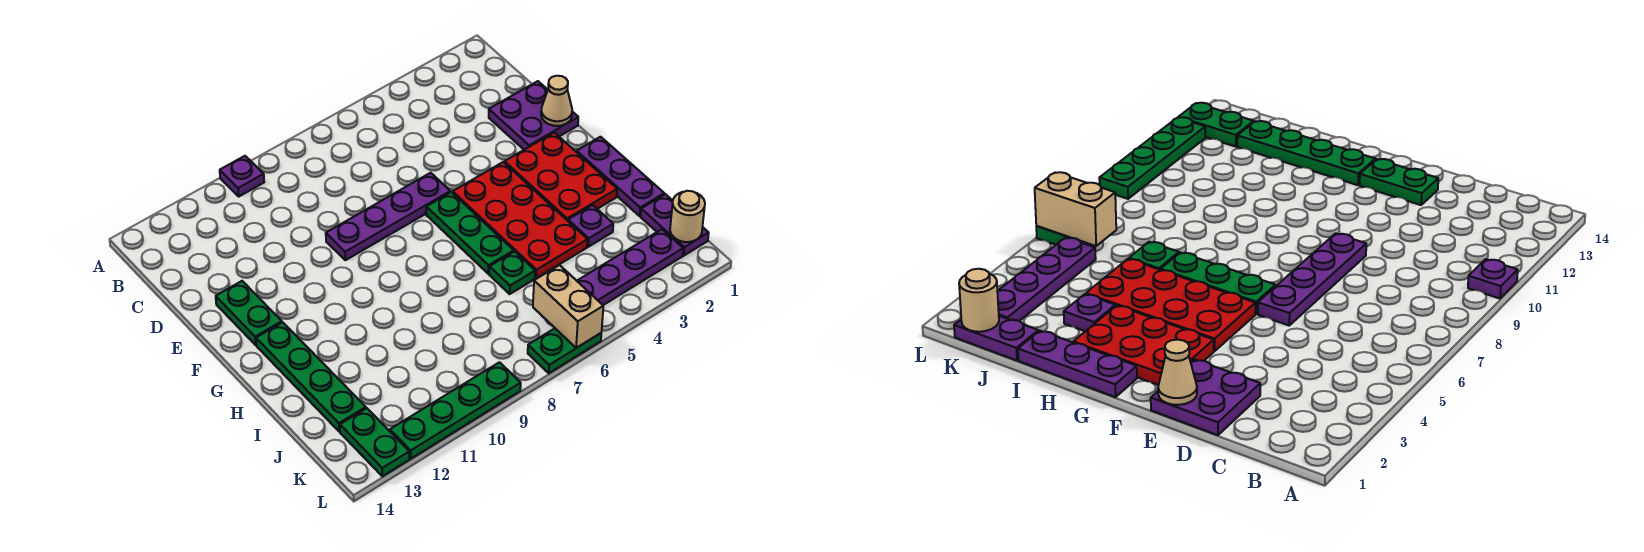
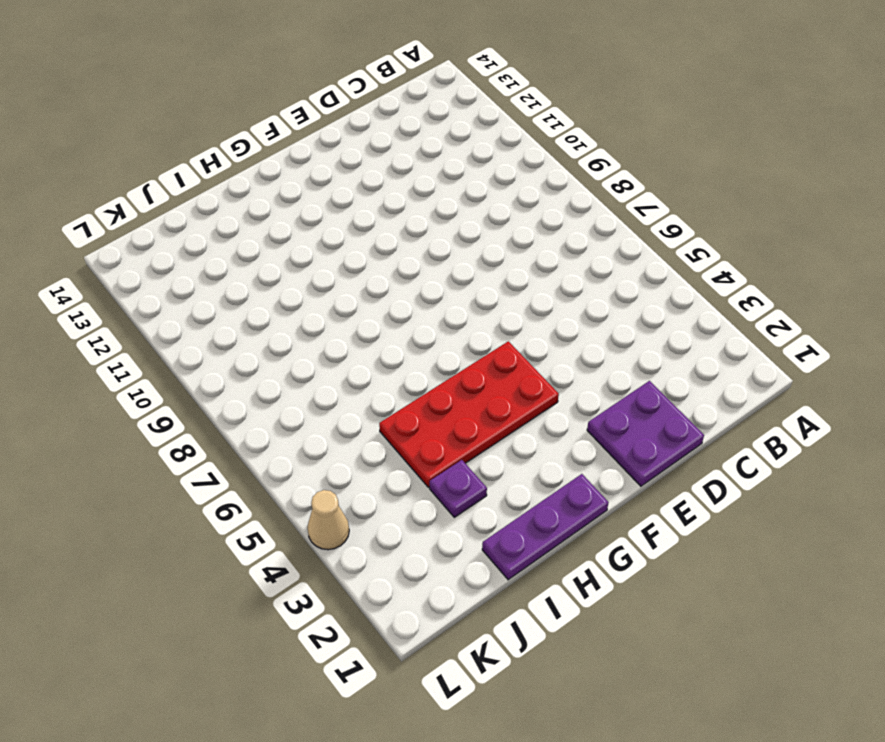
tan 1x1 cone [307,490,349,550] -> tan 1x1 cone moved to [541,76,572,126]
none -> purple 1x1 plate [220,156,264,196]
none -> purple 1x4 plate [326,173,450,260]
none -> green 1x2 plate [216,281,282,345]

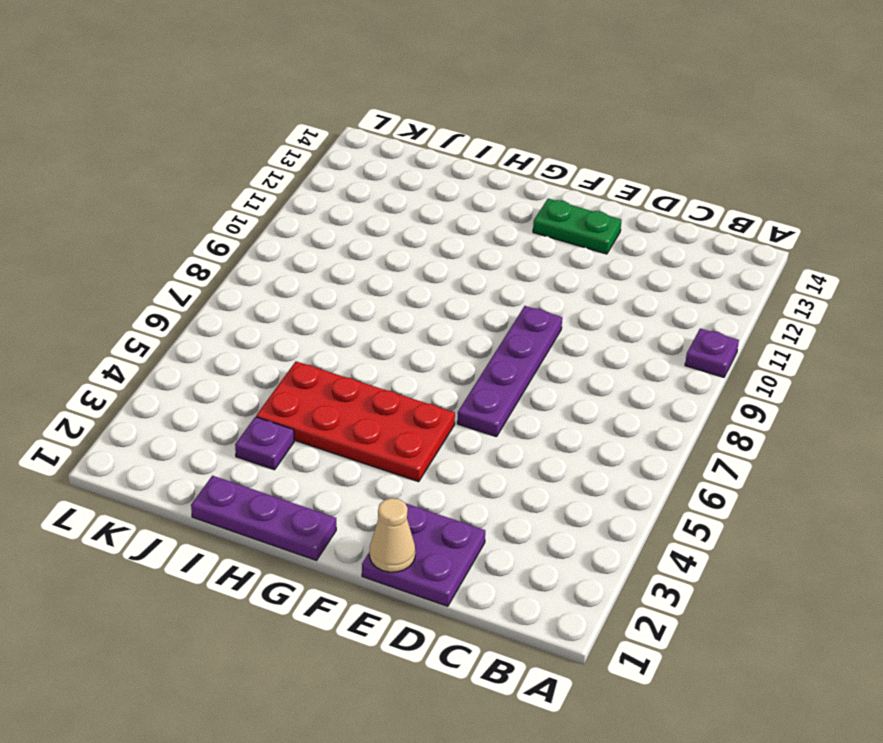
none -> red 2x3 plate [505,133,617,221]
none -> green 1x3 plate [426,192,514,274]
none -> green 1x4 plate [256,322,366,432]

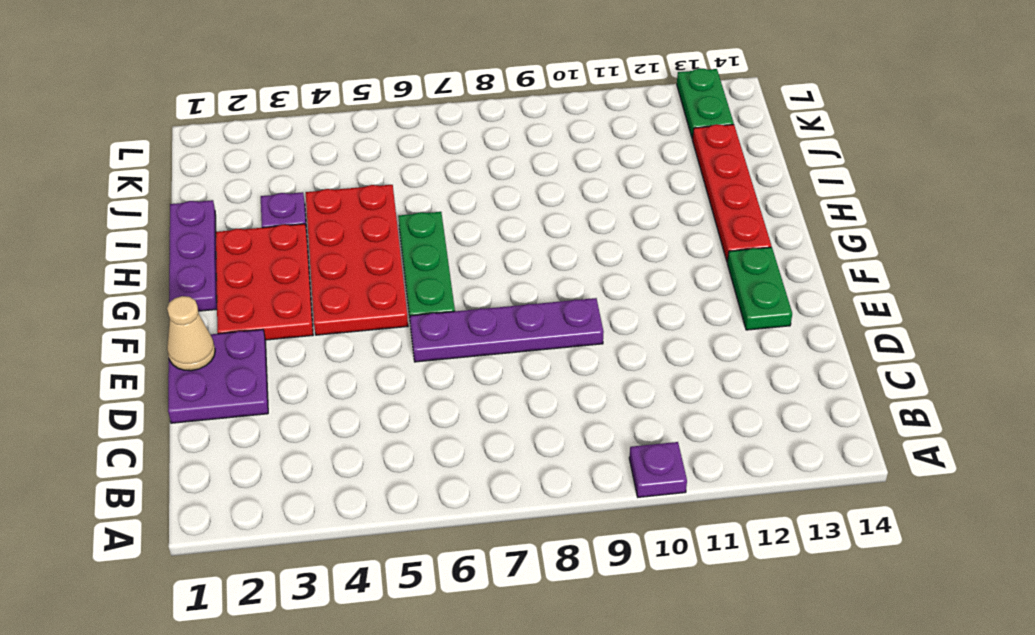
red 1x4 plate [693,124,771,262] -> green 1x4 plate [256,322,366,432]
none -> green 1x1 plate [489,251,535,294]
none -> purple 1x2 plate [641,194,709,256]
none -> purple 1x4 plate [577,229,683,305]

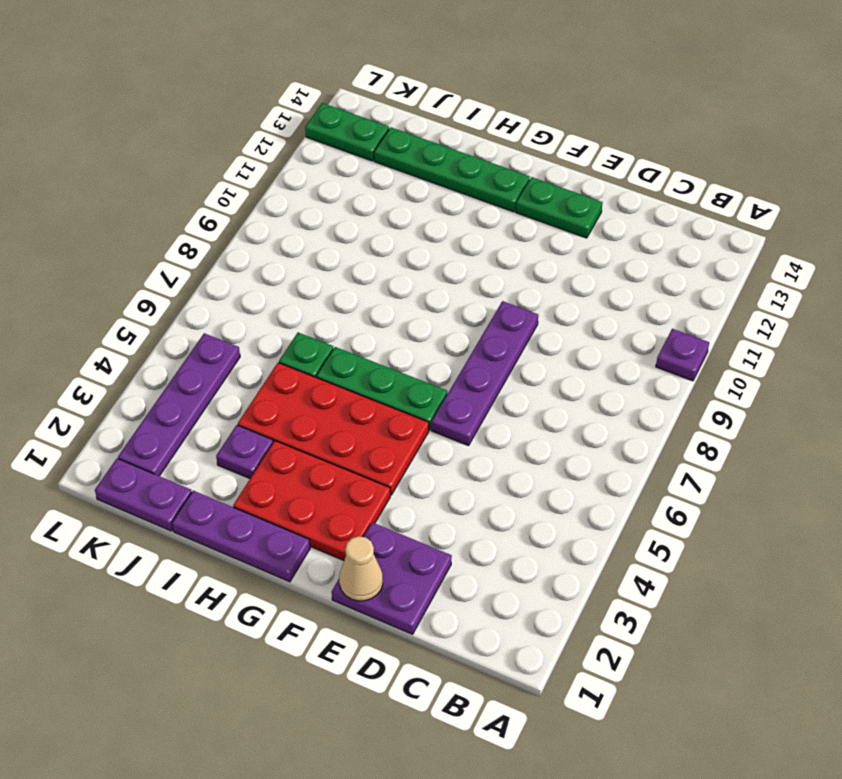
none -> green 1x2 plate [528,329,601,373]
none -> green 1x4 plate [390,362,521,459]
none -> tan 1x1 round brick [670,191,705,242]

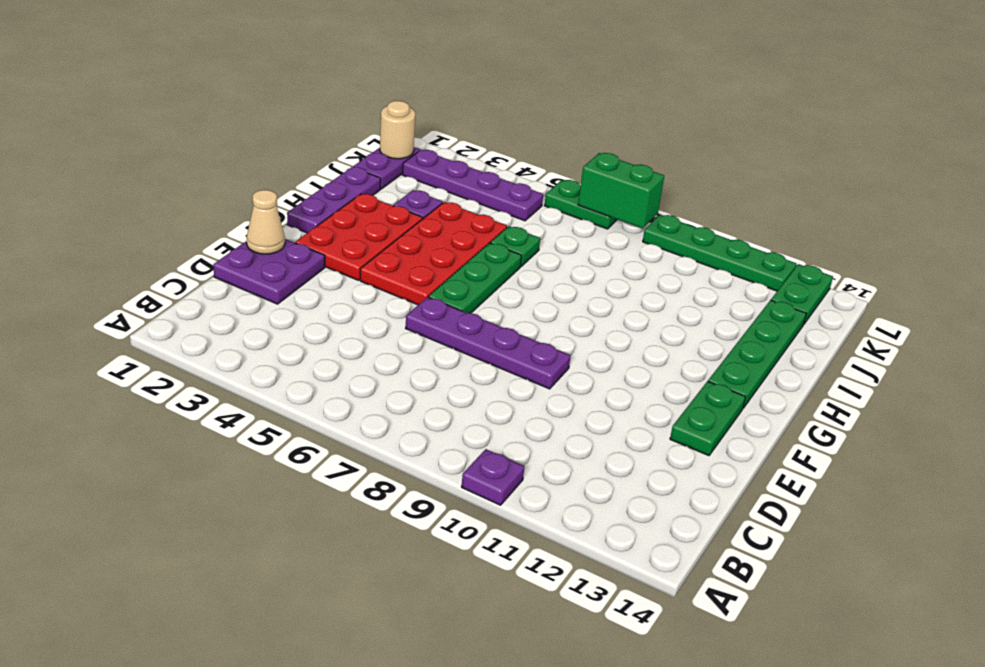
green 1x2 brick [578,153,664,229] -> none
none -> tan 1x2 brick [533,265,603,348]

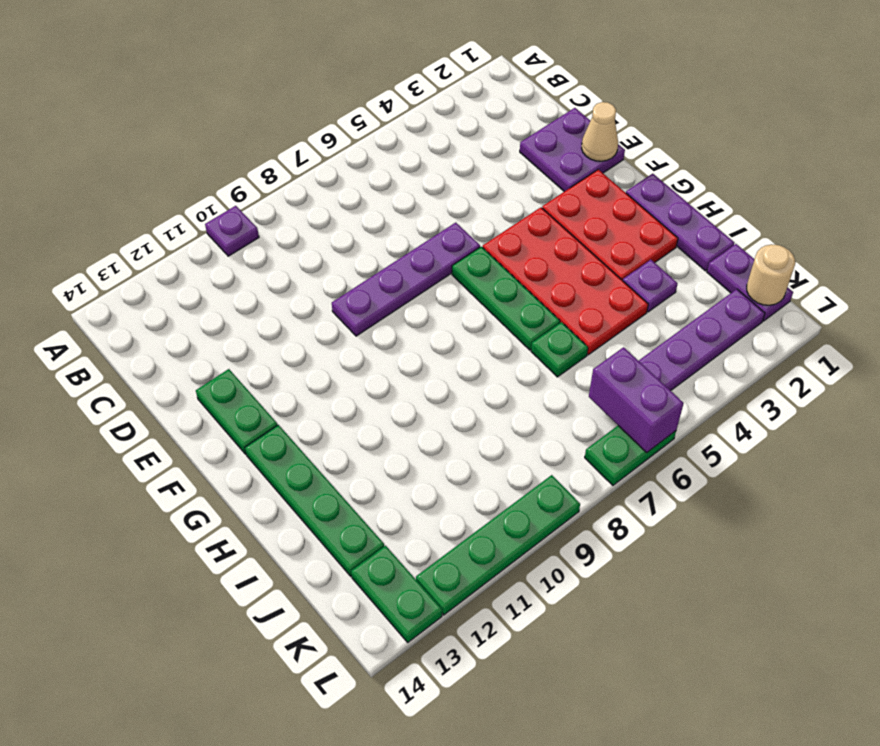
purple 1x2 brick [589,347,684,452] -> tan 1x2 brick [533,265,603,348]

